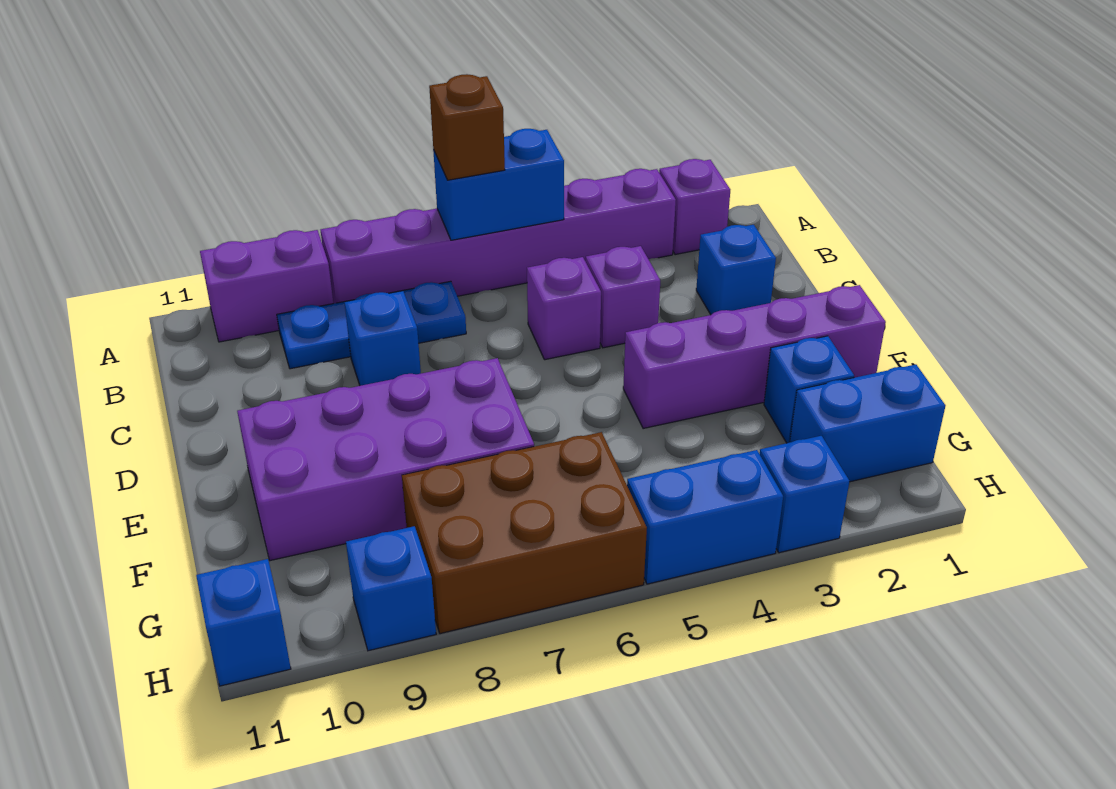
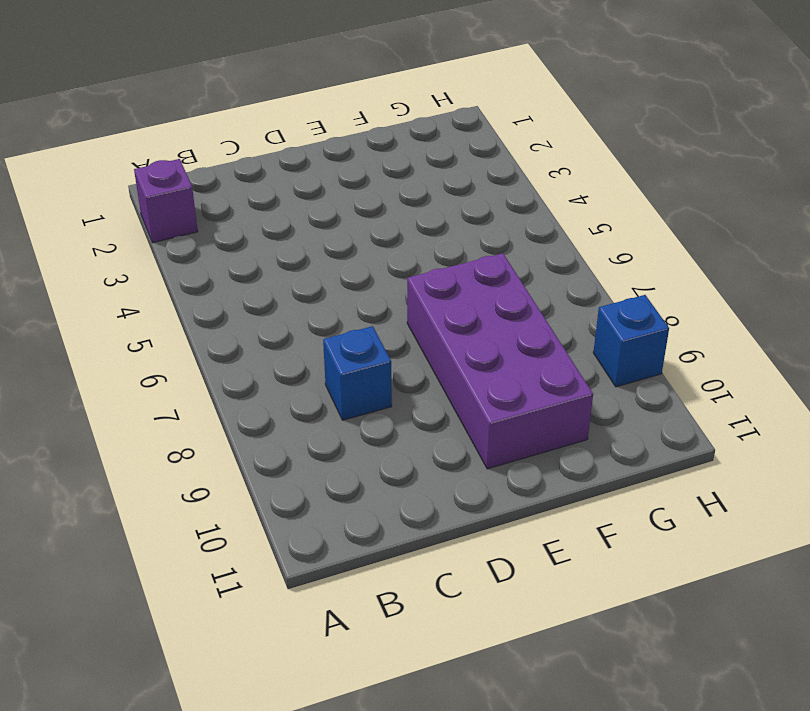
none -> purple 1x6 brick [321,169,676,304]
none -> purple 1x2 brick [200,230,333,342]
none -> blue 1x3 plate [277,281,466,369]

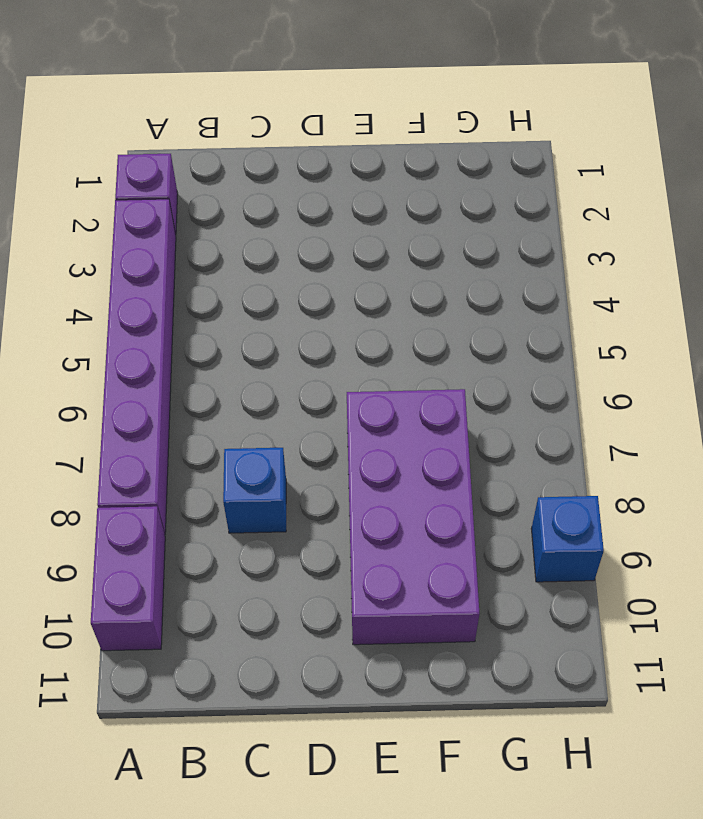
none -> blue 1x3 plate [277,281,466,369]
none -> blue 1x1 brick [696,225,776,315]
none -> purple 1x1 brick [586,246,660,348]

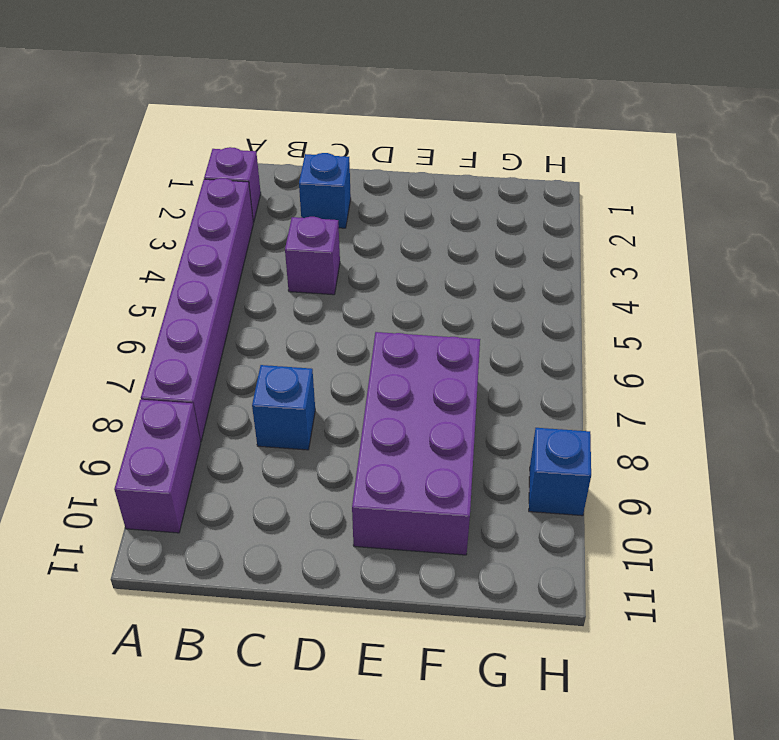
none -> blue 1x3 plate [277,281,466,369]
none -> purple 1x1 brick [527,257,601,360]
none -> purple 1x4 brick [623,285,886,428]

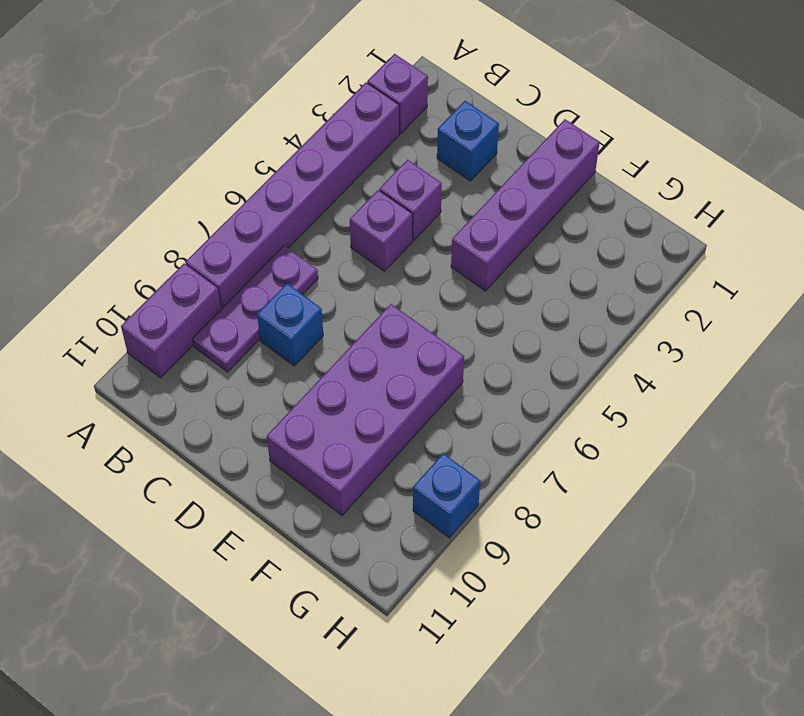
purple 1x3 plate [193,246,318,372] -> blue 1x3 plate [277,281,466,369]
none -> blue 1x1 brick [764,336,854,443]
none -> blue 1x2 brick [790,364,945,482]
none -> brown 2x3 brick [402,432,647,634]

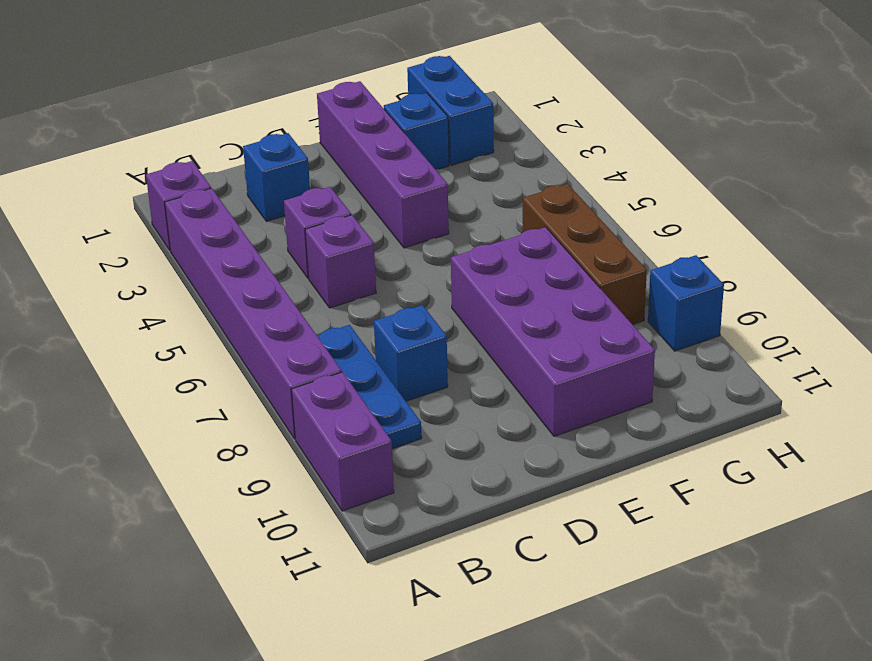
brown 1x3 brick [523,184,647,325] -> brown 2x3 brick [402,432,647,634]
none -> blue 1x1 brick [760,436,850,553]
none -> blue 1x2 brick [627,450,783,584]
none -> blue 1x1 brick [196,559,291,686]

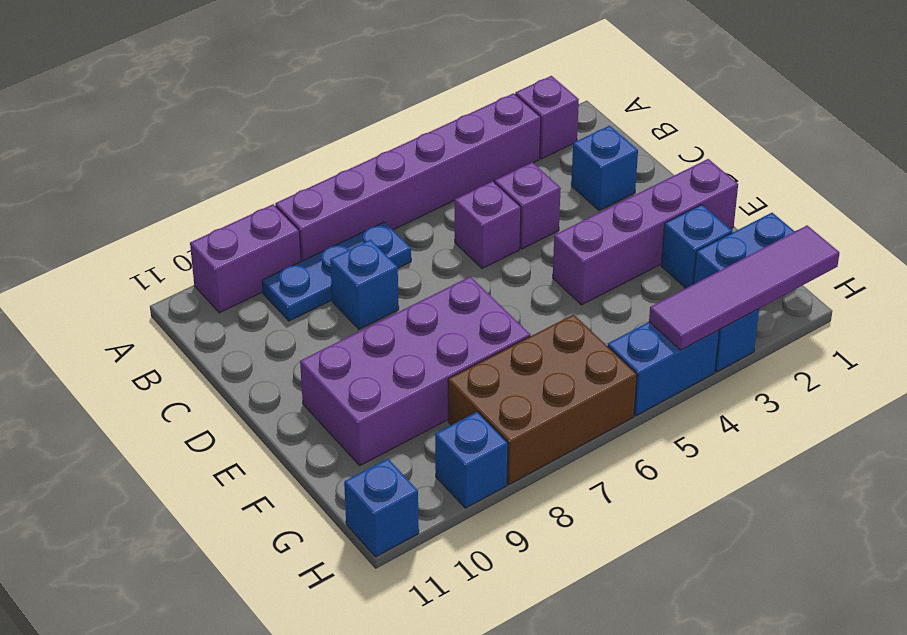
purple 1x4 tile [649,225,839,350] -> none
none -> blue 1x2 brick [433,129,564,240]
none -> brown 1x1 brick [429,74,505,180]

